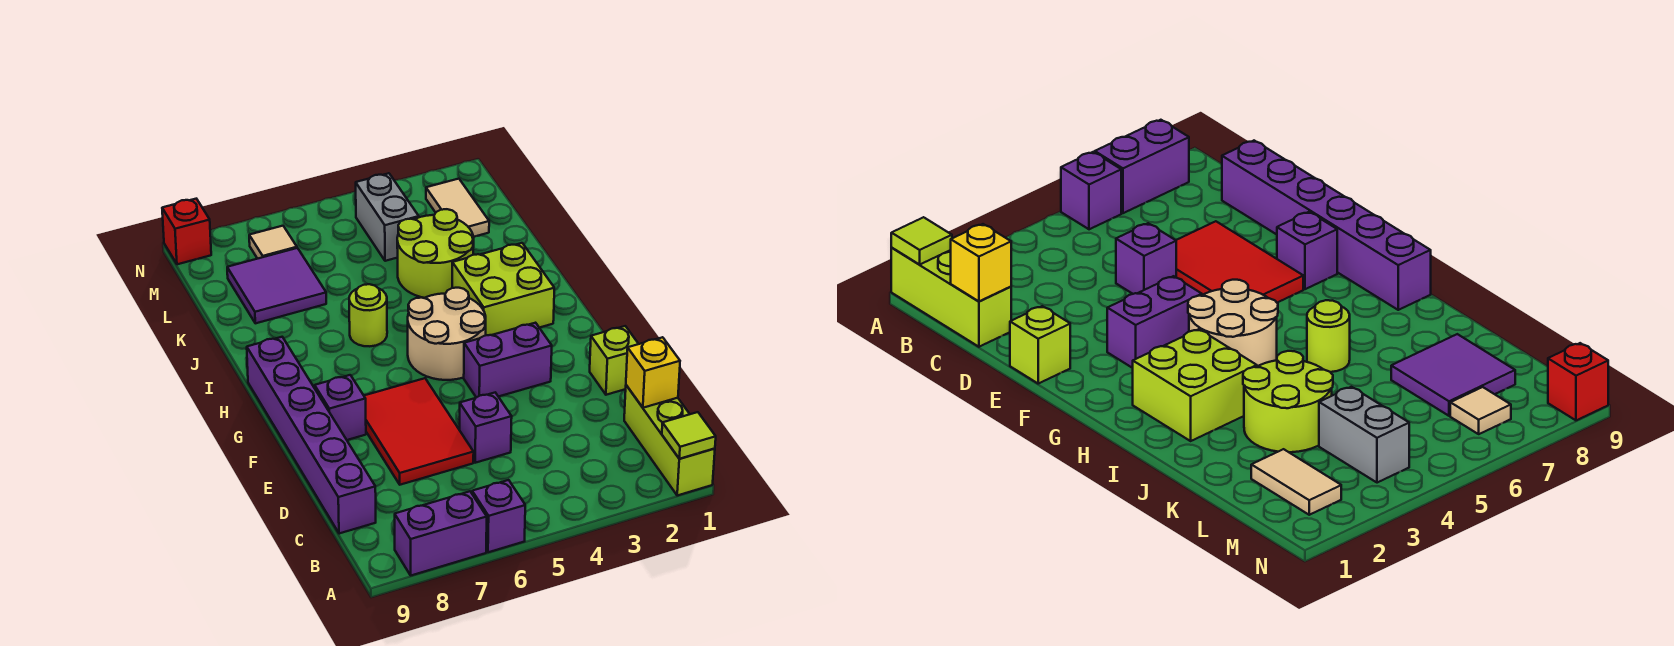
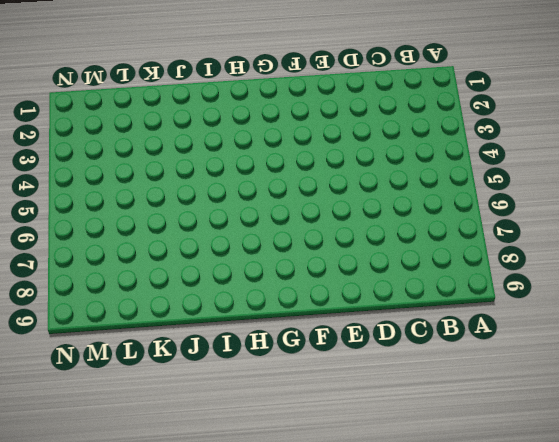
none -> lime 1x3 brick [624,385,715,495]
none -> purple 1x1 brick [472,480,525,552]
none -> purple 1x2 brick [395,491,487,575]

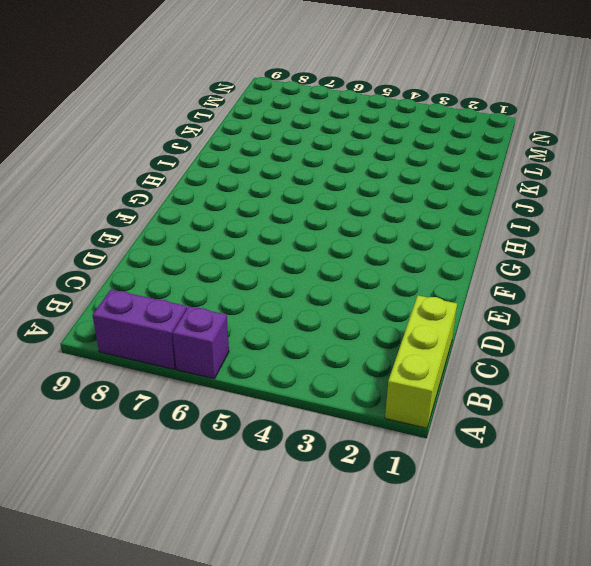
none -> purple 1x6 brick [247,337,376,534]
none -> purple 1x1 brick [460,393,512,463]
none -> red 2x3 tile [364,378,474,485]

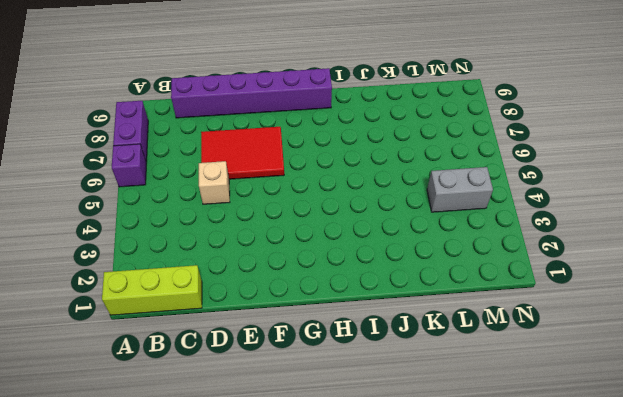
tan 1x1 brick [199,161,230,204] -> purple 1x1 brick [460,393,512,463]
none -> lime 1x1 brick [590,326,638,395]
none -> purple 1x2 brick [464,323,552,398]
none -> purple 1x1 brick [315,375,366,440]

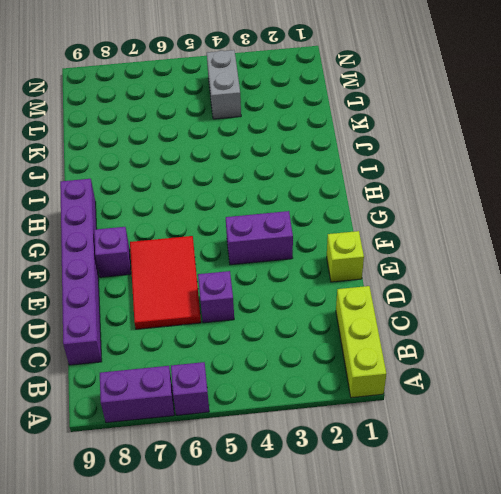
none -> tan 2x2 round brick [408,288,486,380]
none -> lime 2x2 brick [452,243,554,335]
none -> lime 1x1 round brick [349,284,387,346]

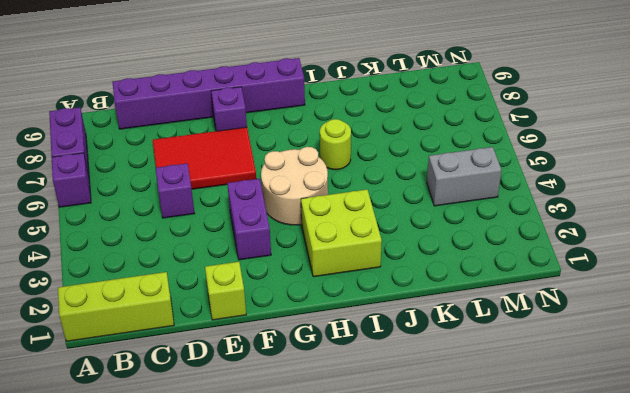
none -> lime 2x2 round brick [397,209,474,298]
none -> purple 2x2 tile [227,248,326,323]
none -> tan 1x2 tile [426,179,489,237]

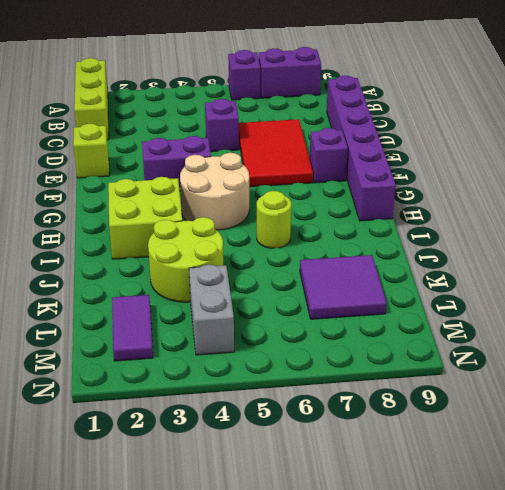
purple 1x2 tile [112,295,153,361] -> tan 1x2 tile [426,179,489,237]
none -> tan 1x1 tile [249,226,297,259]
none -> red 1x1 brick [162,199,211,264]
none -> lime 1x1 tile [662,412,716,459]

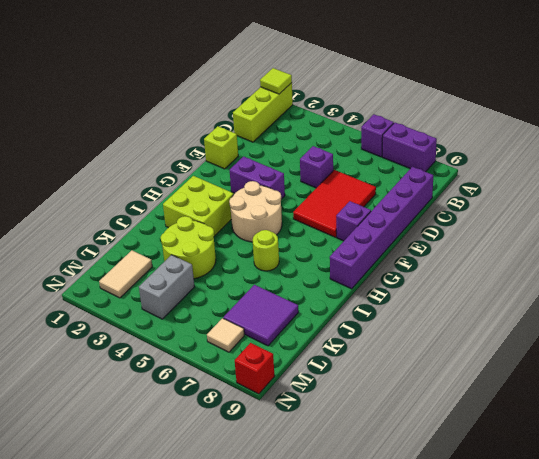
none -> yellow 1x1 brick [626,337,680,408]

